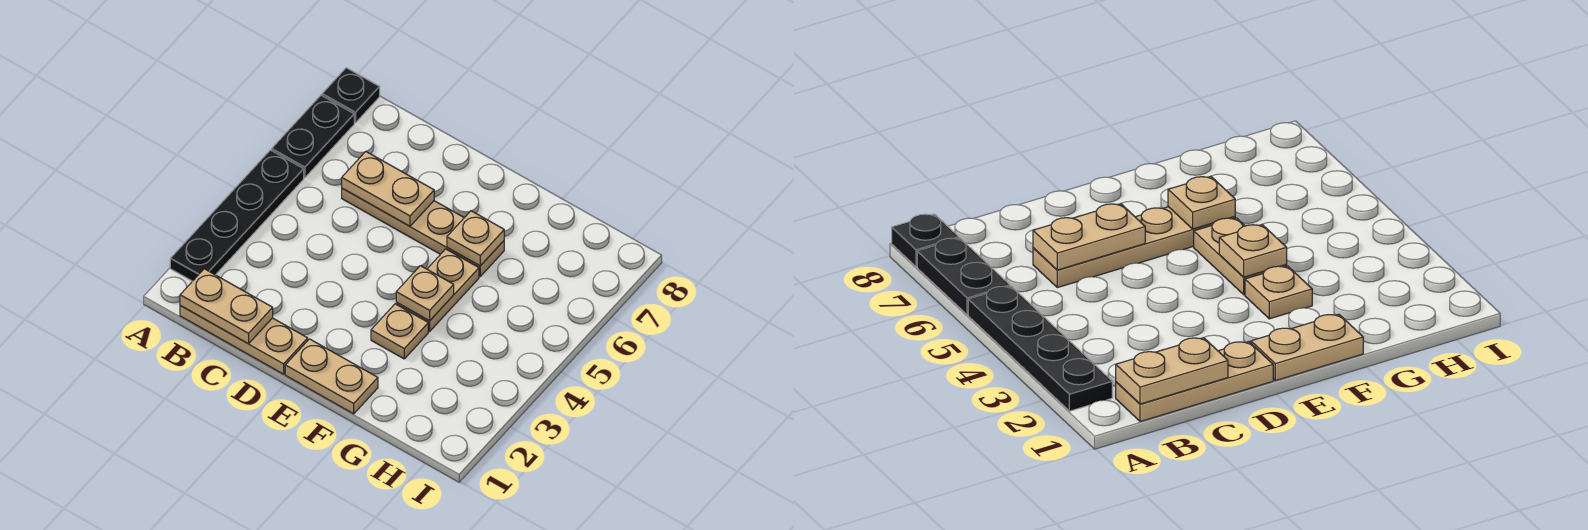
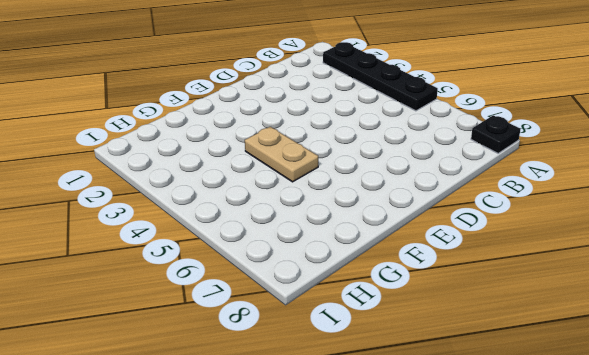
none -> black 1x2 plate [272,95,354,178]
none -> tan 1x3 plate [180,306,308,374]
none -> tan 1x4 plate [342,188,504,276]

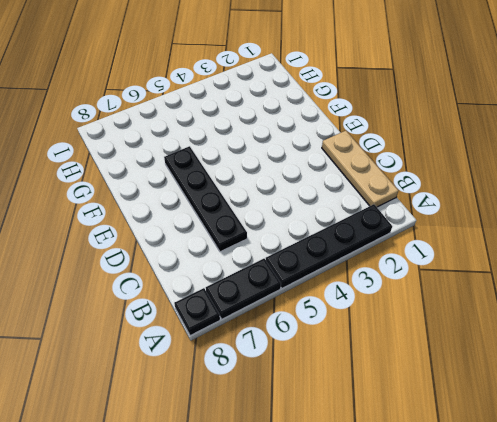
black 1x4 plate [164,146,247,252] -> tan 1x4 plate [342,188,504,276]
none -> tan 1x2 plate [285,339,378,414]
none -> tan 1x1 plate [371,304,428,359]
none -> tan 1x2 plate [396,249,479,331]

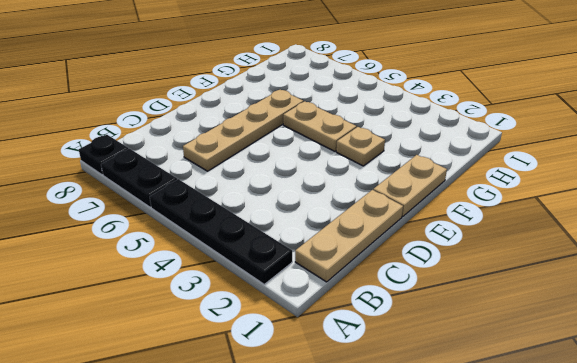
none -> tan 1x2 plate [180,269,273,344]
none -> tan 1x2 plate [342,152,434,226]
none -> tan 1x1 plate [396,266,454,321]

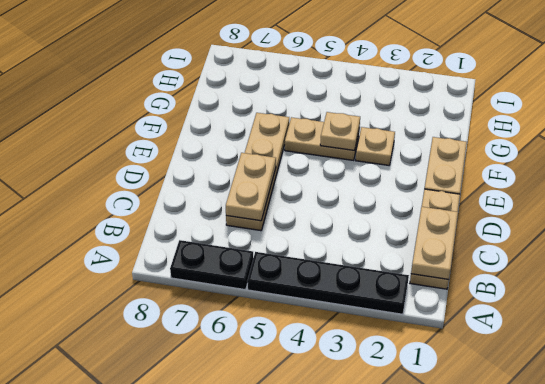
none -> black 1x1 plate [322,68,380,123]
none -> tan 1x1 plate [447,211,504,266]

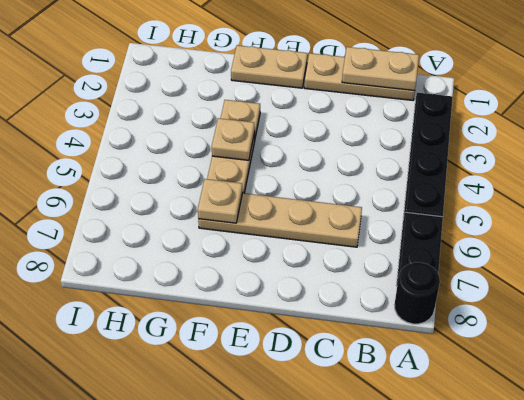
black 1x1 round brick [394,262,440,324] -> black 1x1 plate [322,68,380,123]
none -> tan 1x2 plate [342,152,434,226]

